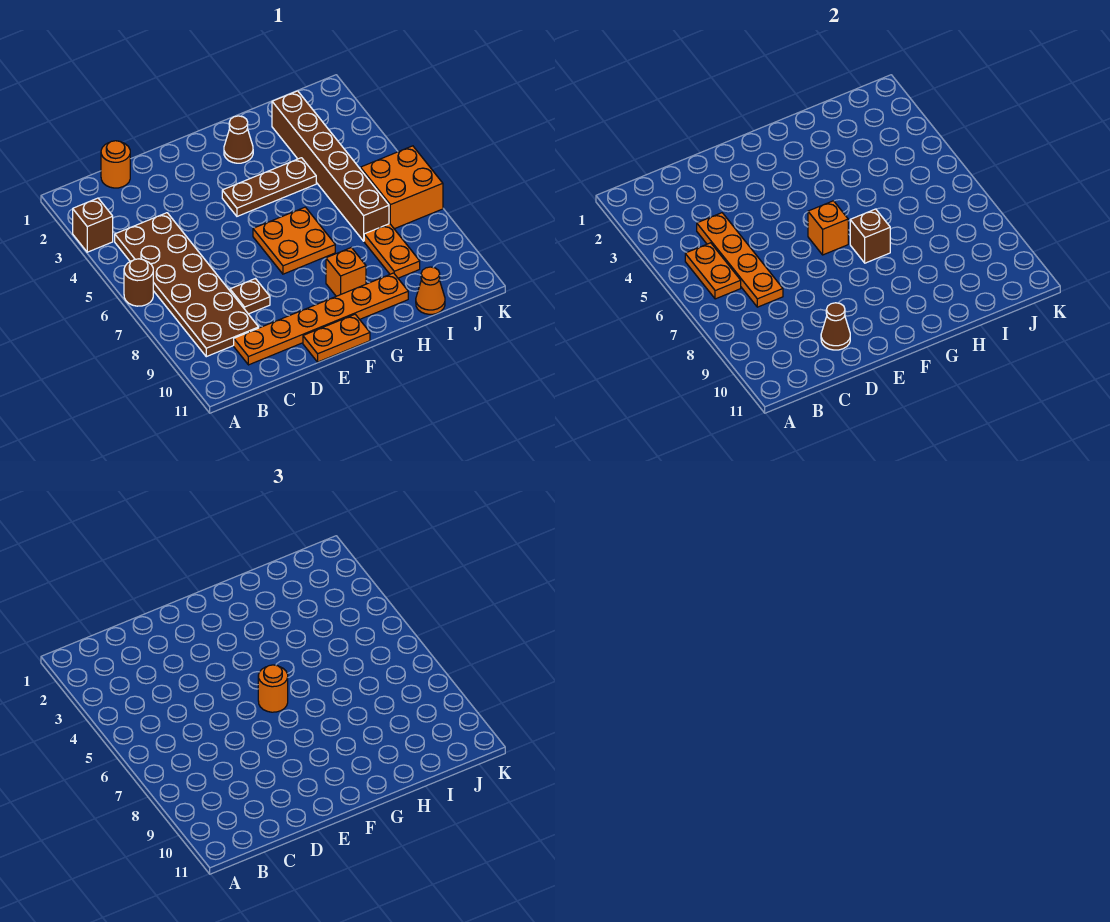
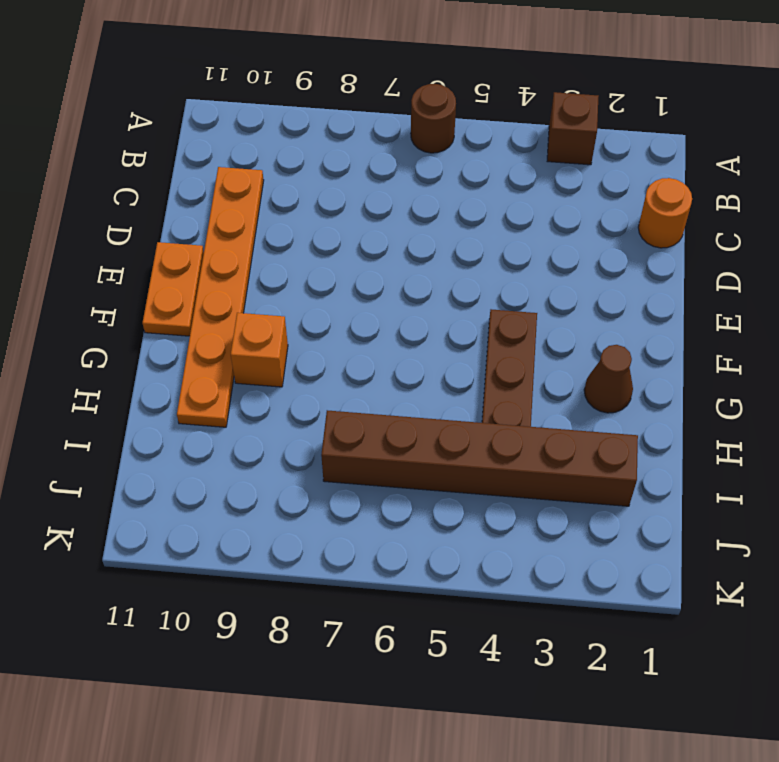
none -> brown 2x6 plate [115,213,259,357]
none -> brown 1x1 plate [230,279,270,314]
none -> orange 2x2 plate [253,207,335,274]

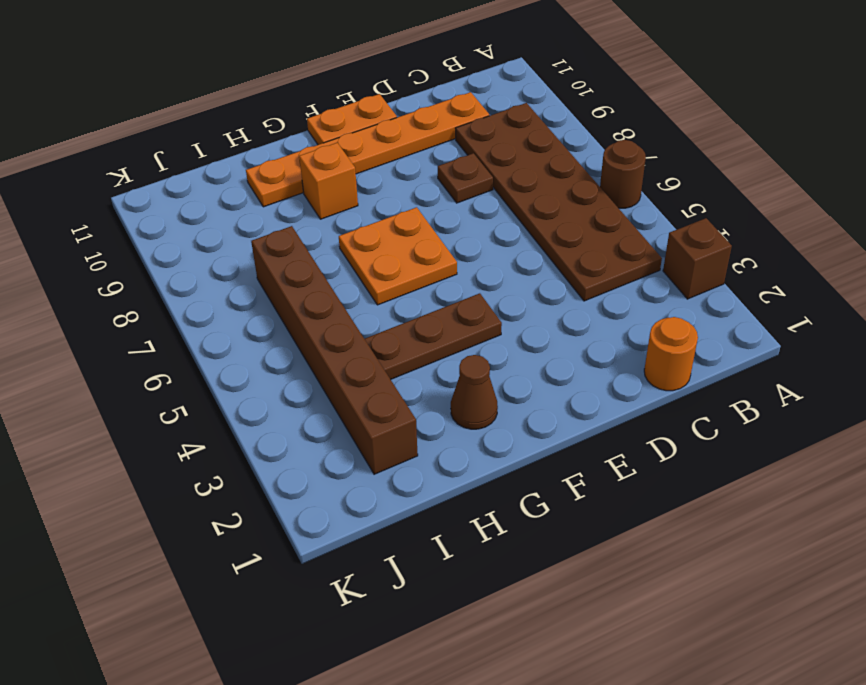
none -> orange 1x2 plate [364,224,420,278]
none -> orange 1x1 cone [416,267,445,314]
none -> orange 2x2 brick [360,146,443,229]

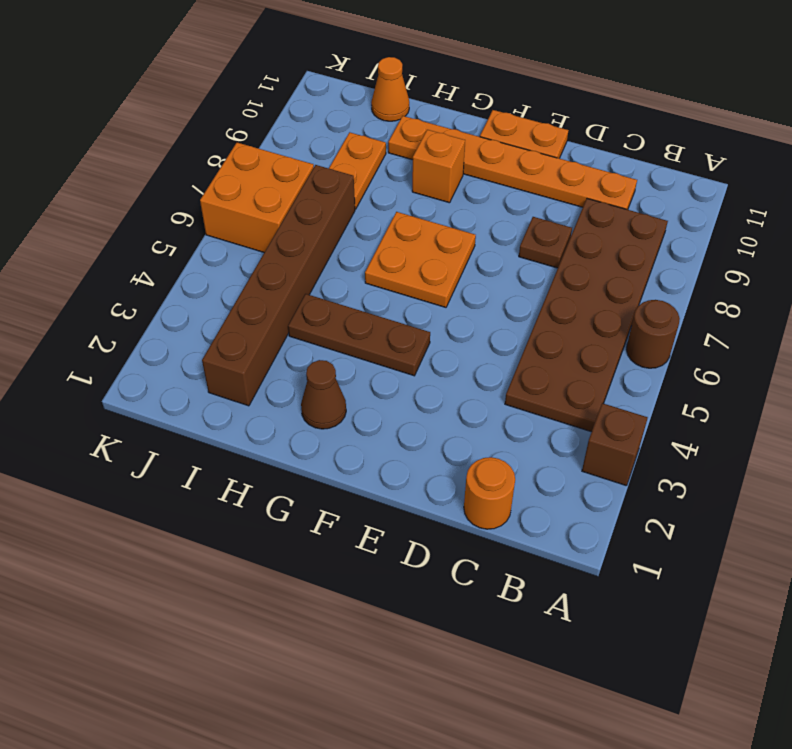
none -> orange 1x2 plate [685,243,741,299]
none -> orange 1x4 plate [697,213,783,307]
none -> brown 1x1 cone [821,303,850,350]

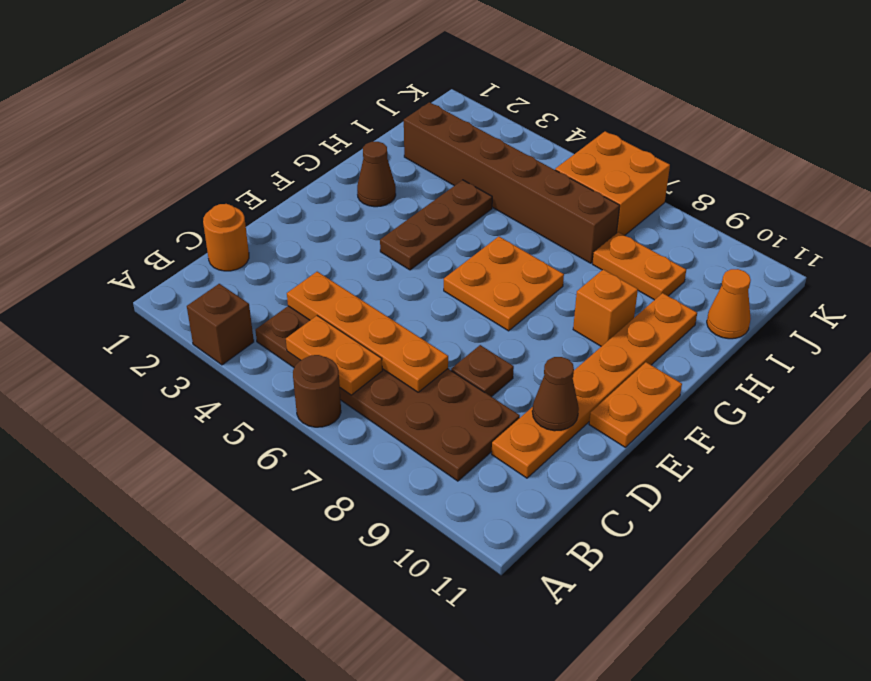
none -> orange 1x1 brick [808,201,848,255]
none -> brown 1x1 brick [850,209,890,263]
none -> orange 1x1 round brick [258,665,288,712]

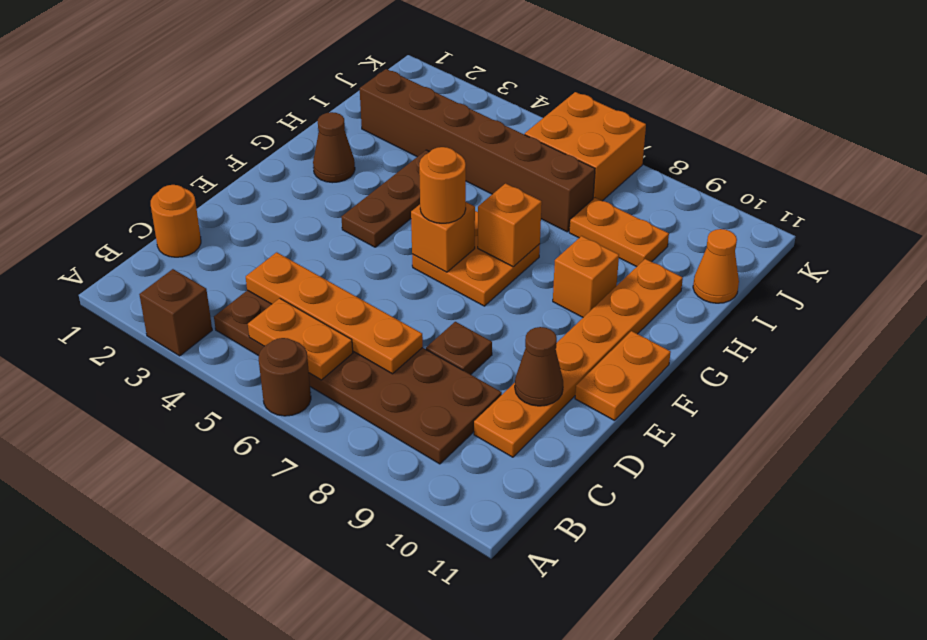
orange 1x1 brick [478,183,542,267] -> brown 1x1 brick [850,209,890,263]

